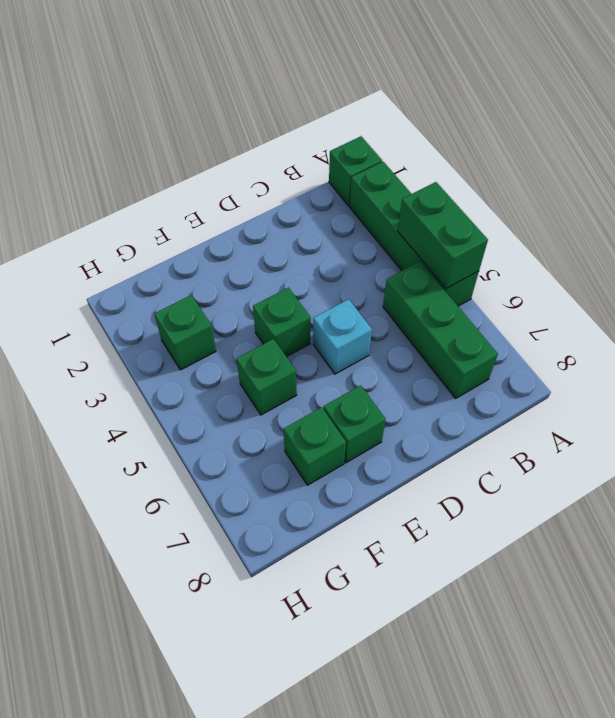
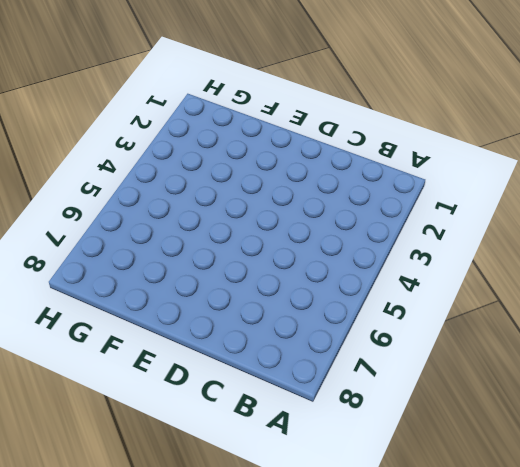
none -> green 1x1 brick [329,136,382,206]
none -> green 1x4 brick [350,162,479,306]

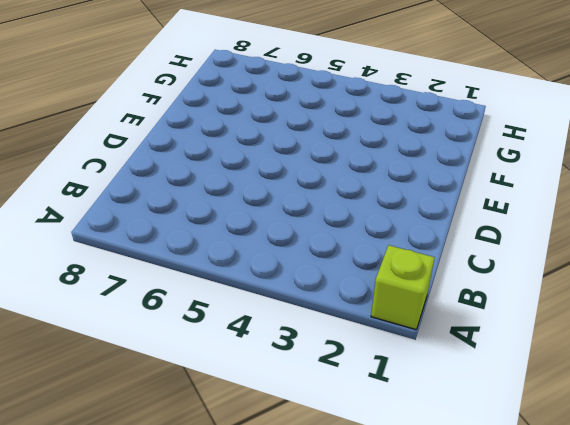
lime 1x1 brick [371,245,435,330] -> green 1x1 brick [329,136,382,206]
none -> green 1x4 brick [350,162,479,306]
none -> green 1x3 brick [383,262,498,398]

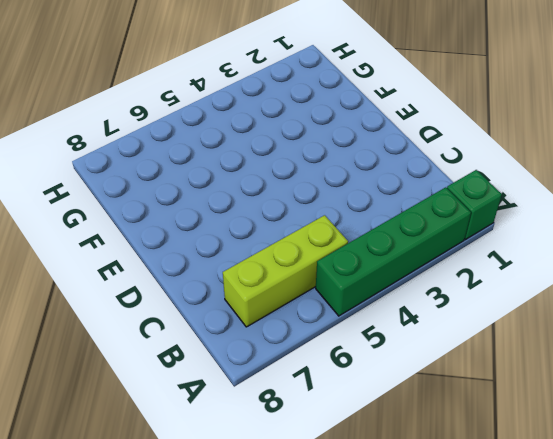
lime 1x3 brick [223,215,348,327] -> green 1x3 brick [383,262,498,398]
none -> cyan 1x1 brick [313,299,372,374]
none -> green 1x1 brick [253,288,311,357]

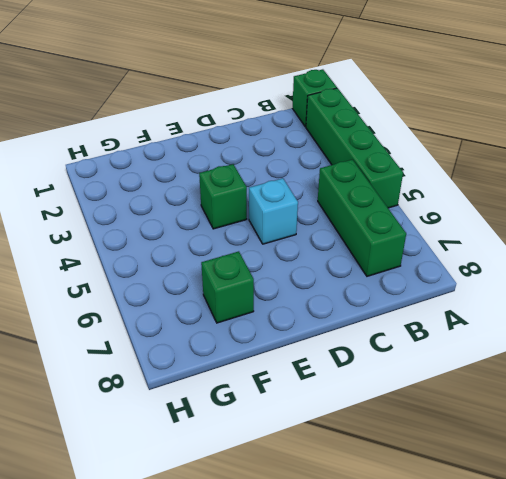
none -> green 1x1 brick [324,385,386,463]
none -> green 1x1 brick [237,339,297,415]

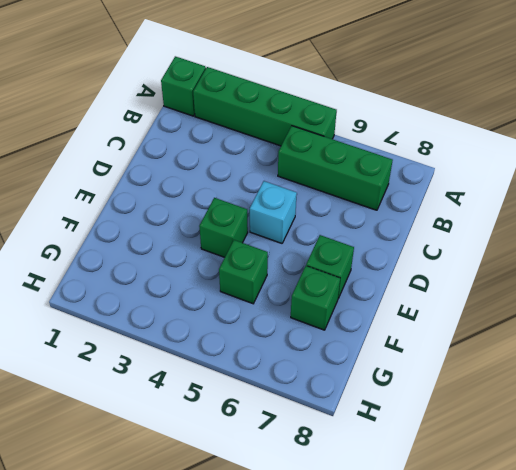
none -> green 1x1 brick [154,295,216,370]
none -> green 1x2 brick [398,182,488,289]

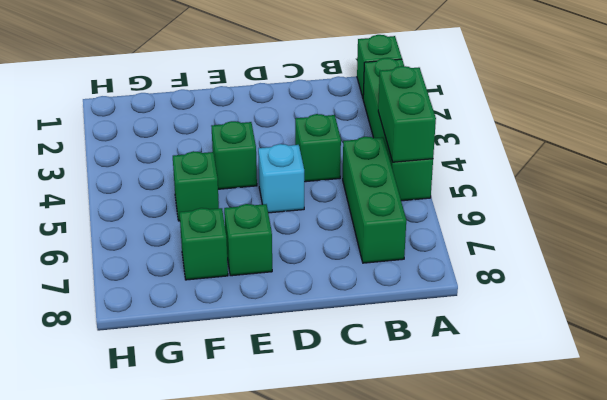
green 1x1 brick [295,114,341,182] -> green 1x1 brick moved to [154,295,216,370]

